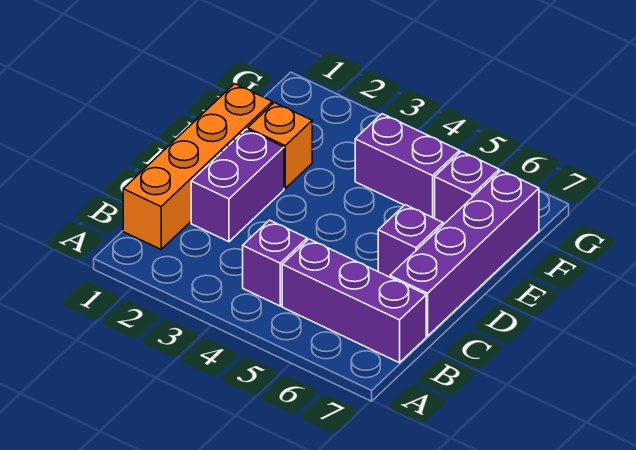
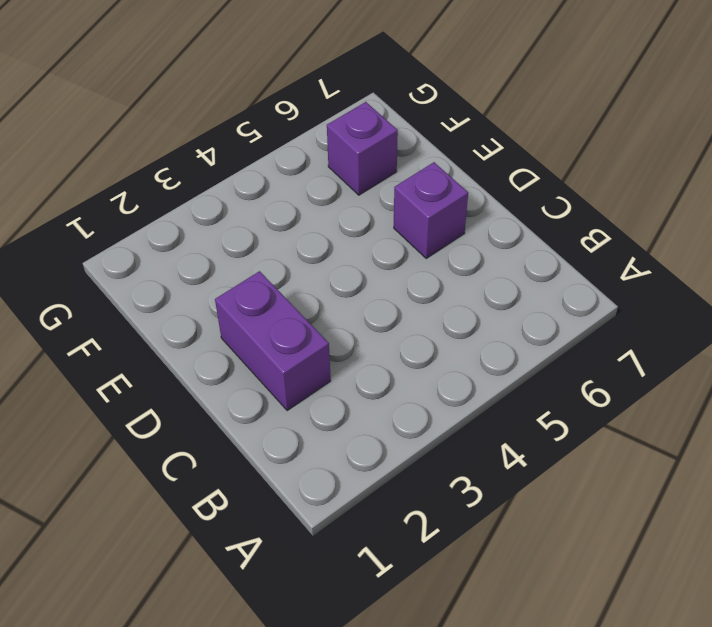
none -> orange 1x4 brick [123,84,272,249]
none -> purple 1x1 brick [243,220,307,306]

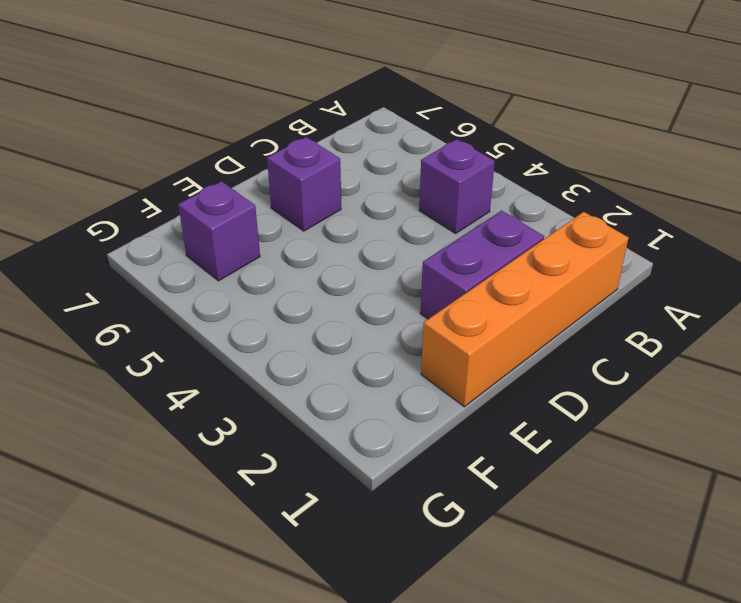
none -> purple 1x3 brick [282,239,426,363]
none -> purple 1x4 brick [390,170,539,336]

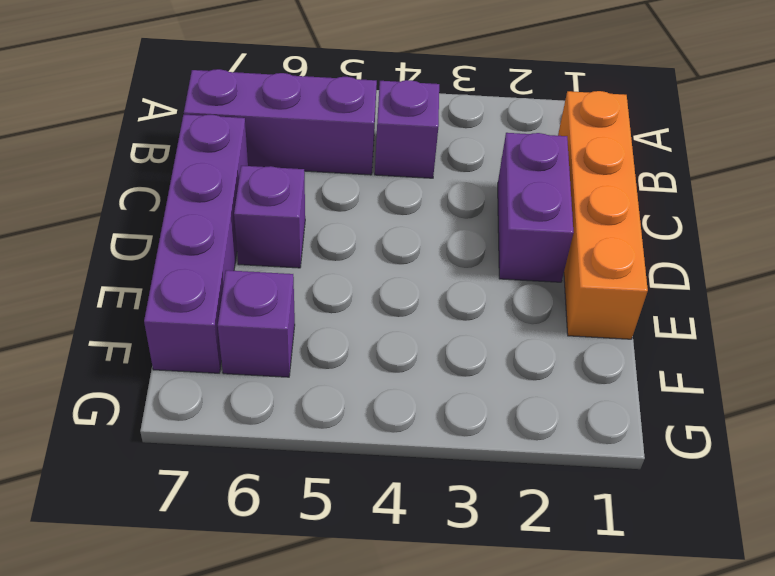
none -> orange 1x1 brick [248,103,312,188]
none -> purple 1x2 brick [355,114,460,218]

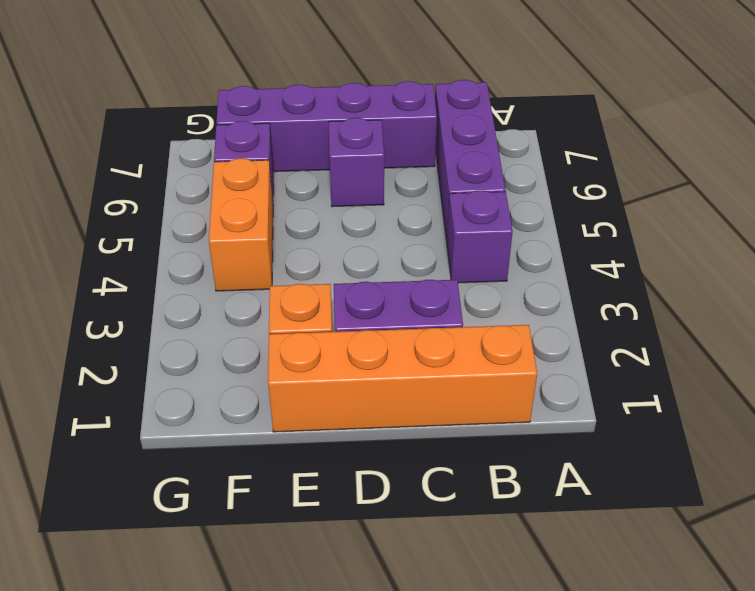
orange 1x2 brick [209,158,273,291] -> purple 1x2 brick [355,114,460,218]

